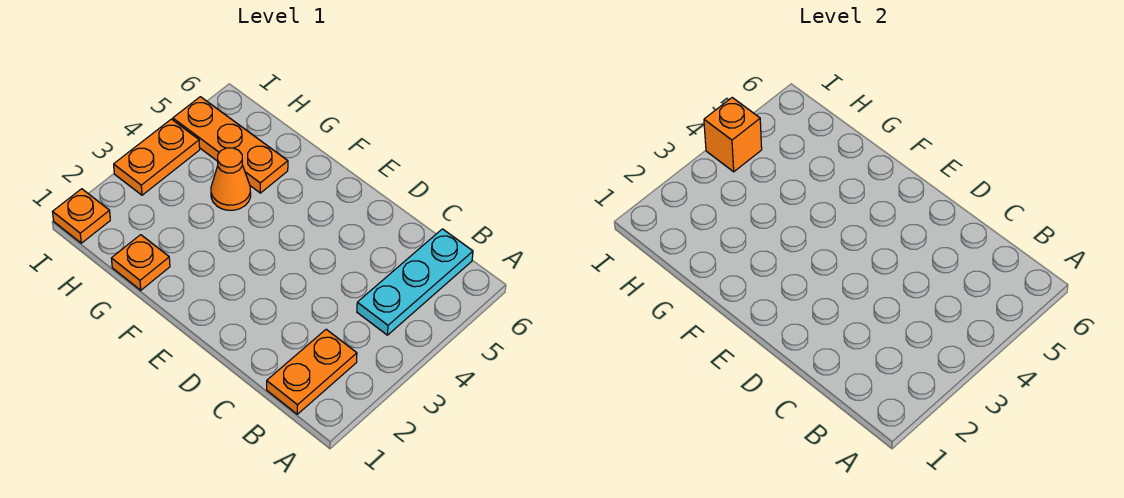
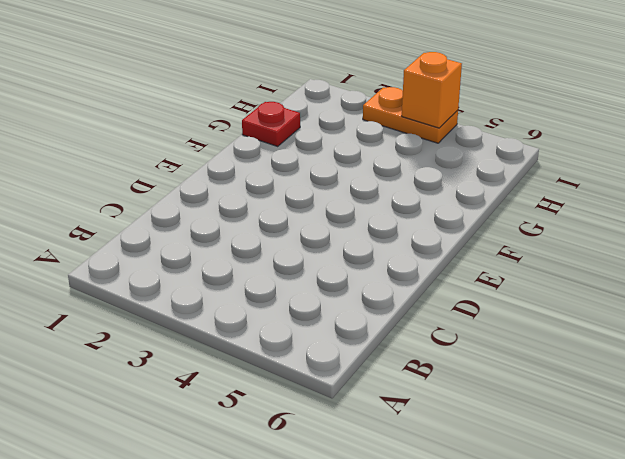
red 1x1 plate [242,102,300,146] -> orange 1x1 plate [111,235,170,290]
none -> orange 1x2 plate [267,329,357,414]
none -> cyan 1x3 plate [357,229,473,335]

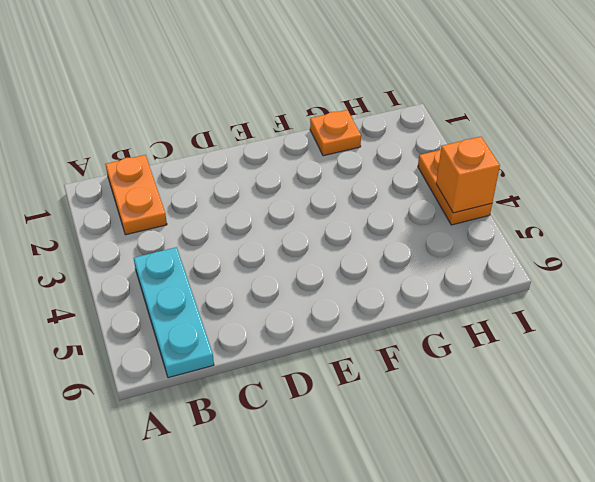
none -> orange 1x1 cone [211,148,251,210]
none -> orange 1x3 plate [173,97,288,193]

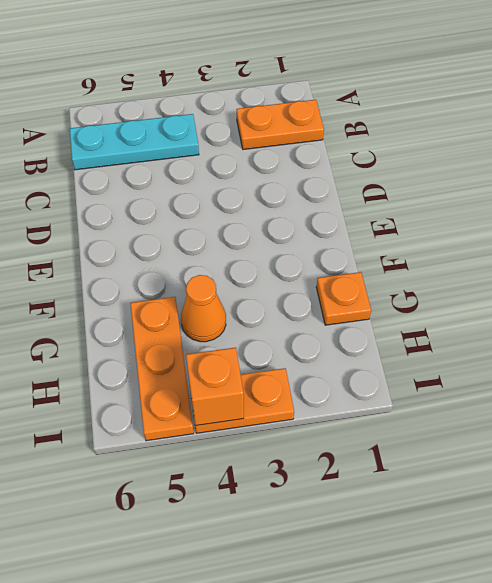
none -> orange 1x1 plate [53,189,110,243]

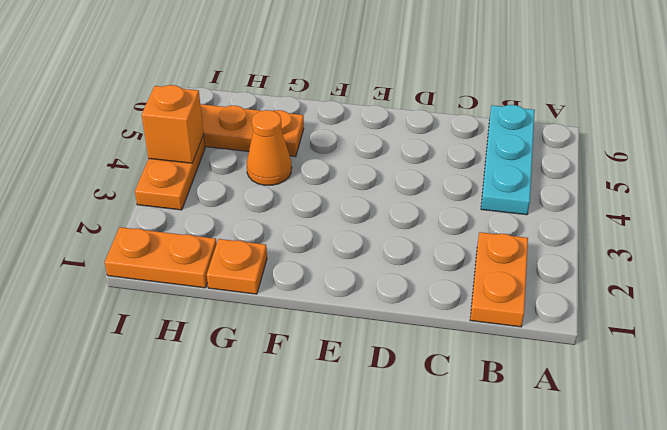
orange 1x2 plate [105,227,217,288] -> orange 1x1 plate [53,189,110,243]

